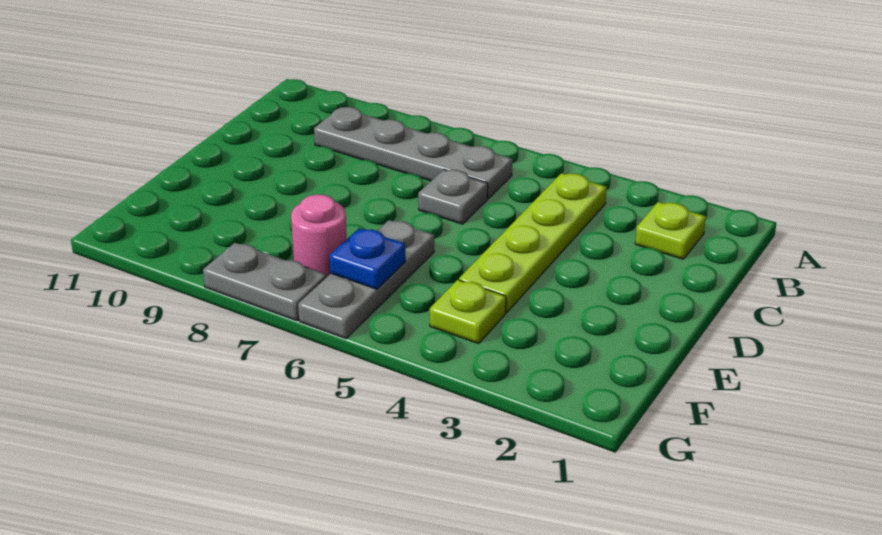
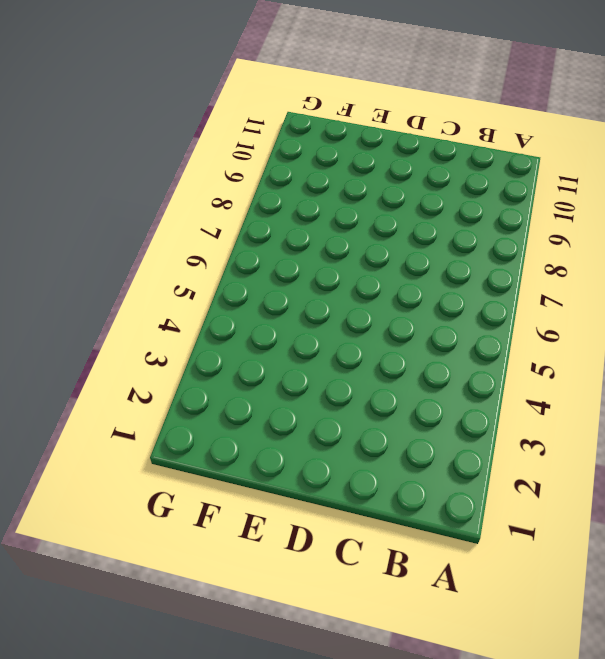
none -> lime 1x1 plate [635,202,706,259]
none -> lime 1x4 plate [459,173,607,313]

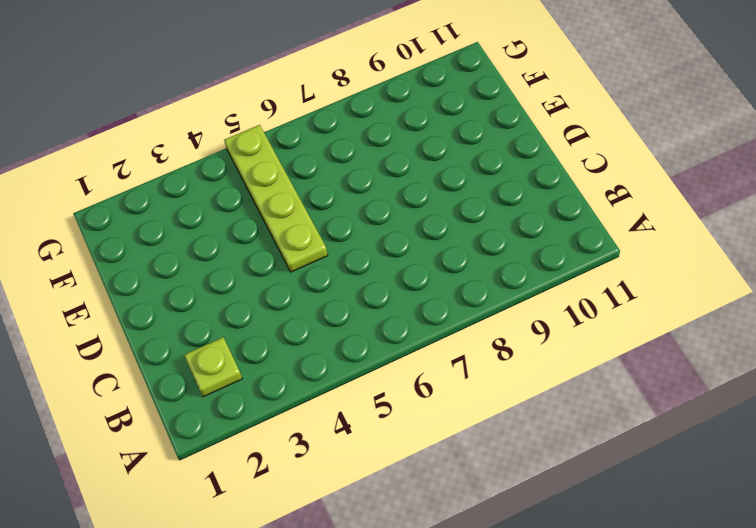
lime 1x4 plate [224,125,328,272] -> lime 1x4 plate moved to [459,173,607,313]
none -> grey 1x4 plate [314,107,513,199]
none -> grey 1x1 plate [418,170,488,224]

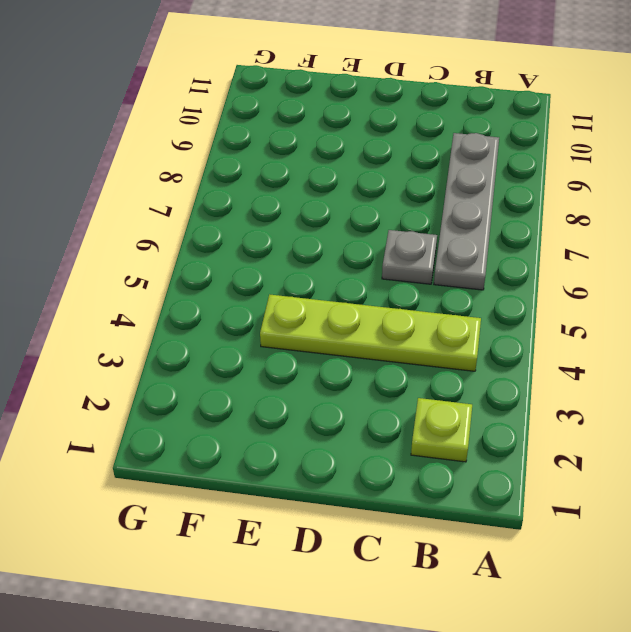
none -> grey 1x3 plate [298,220,434,339]
none -> lime 1x1 plate [430,280,506,344]

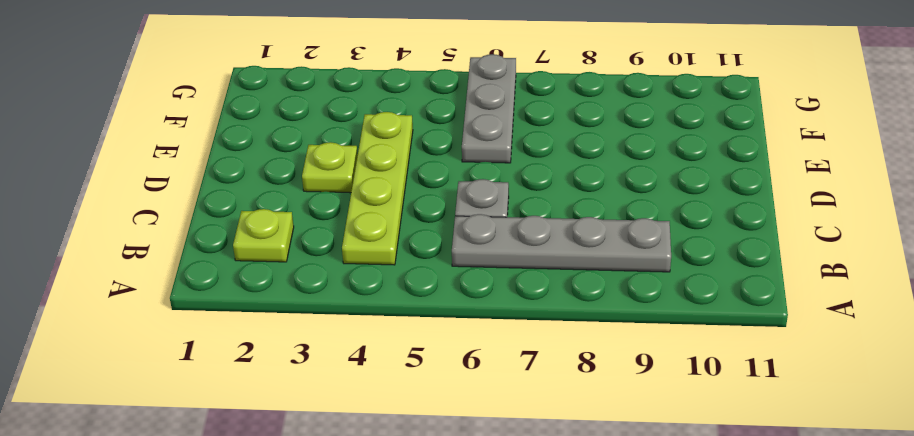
lime 1x1 plate [302,142,358,193] -> lime 1x1 plate moved to [430,280,506,344]
none -> pink 1x1 round brick [291,195,347,277]
none -> grey 1x2 plate [203,243,327,321]

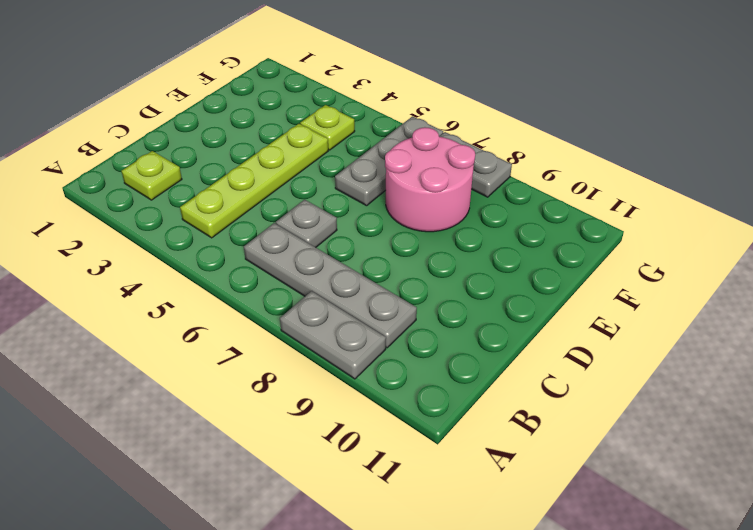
grey 1x2 plate [280,291,386,379] -> none
pink 2x2 round brick [385,127,475,232] -> pink 1x1 round brick [291,195,347,277]
none -> blue 1x1 plate [330,228,406,289]

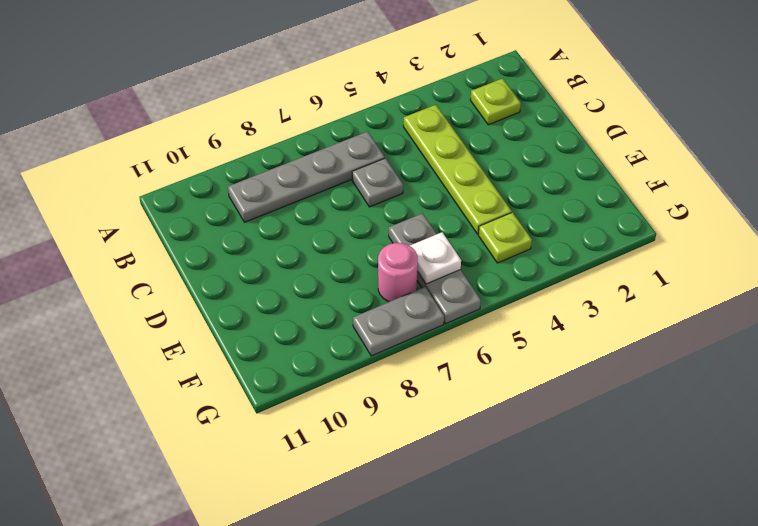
white 1x1 plate [410,232,461,284] -> blue 1x1 plate [330,228,406,289]

